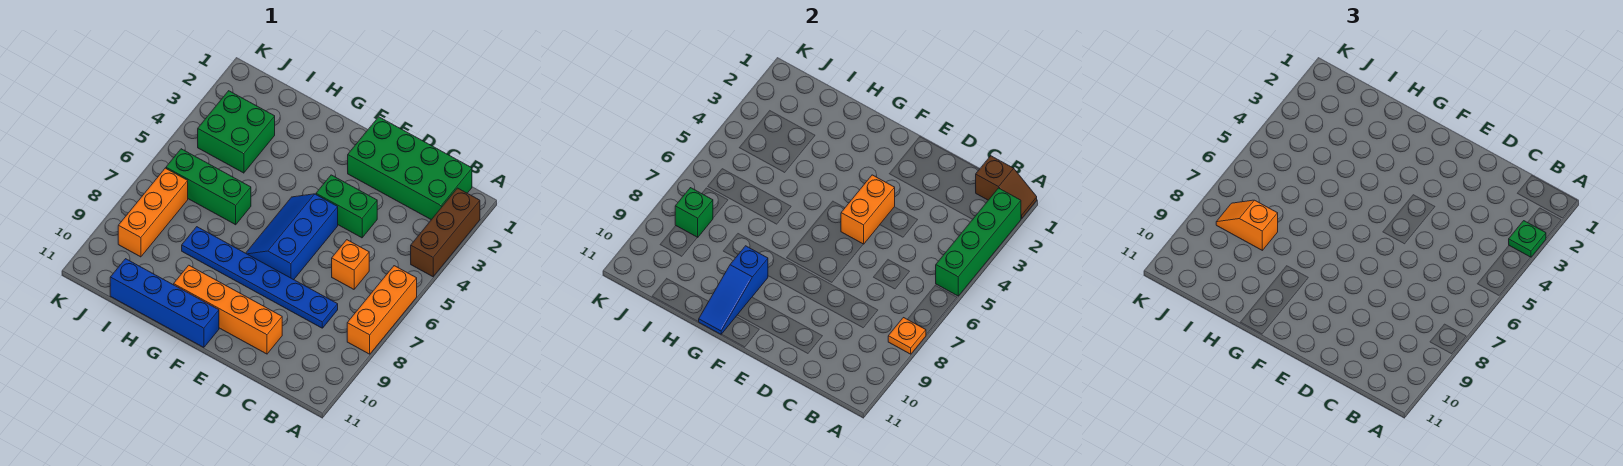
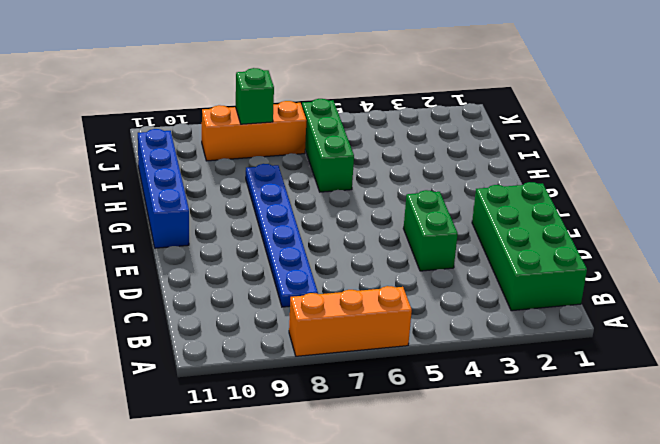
none -> brown 1x3 brick [411,188,480,277]
none -> orange 1x1 brick [332,240,369,289]
none -> orange 1x4 brick [174,265,282,354]

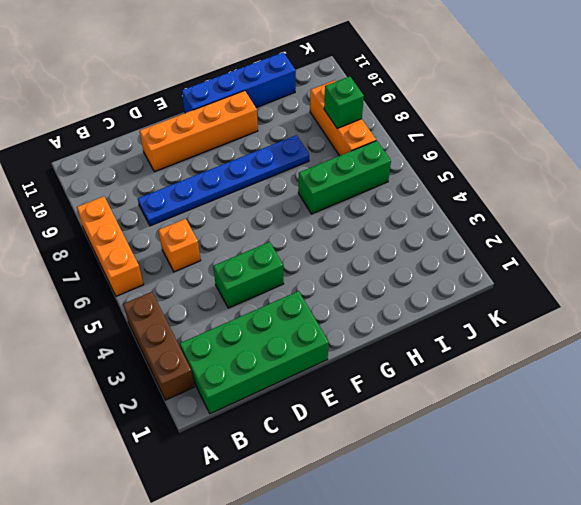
none -> blue 2x3 slope [246,194,338,280]
none -> green 2x2 brick [198,91,275,173]
none -> brown 1x2 slope [976,156,1037,219]

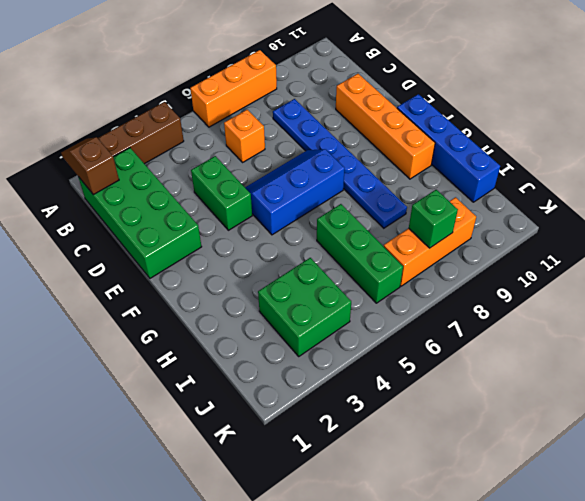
blue 2x3 slope [245,149,345,235] -> blue 2x3 slope turned to [246,194,338,280]
none -> green 1x4 brick [936,188,1021,296]
none -> orange 1x1 plate [888,318,926,354]
none -> orange 1x2 brick [841,175,895,244]

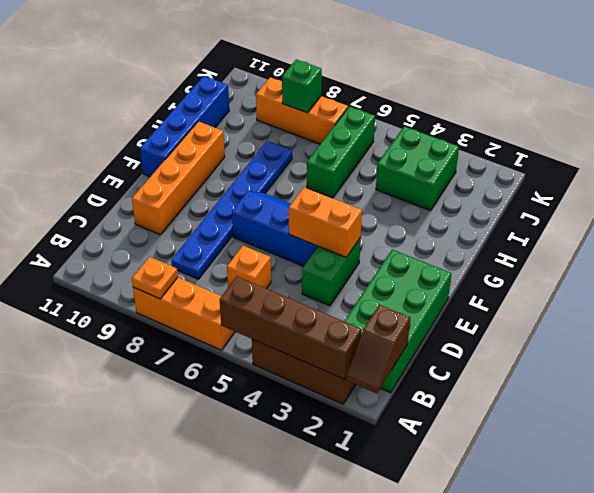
brown 1x4 brick [220,277,361,379] -> green 1x4 brick [936,188,1021,296]
none -> blue 1x3 slope [699,246,768,334]
none -> green 1x1 plate [1509,221,1546,257]
none -> orange 1x2 slope [1216,200,1278,250]

